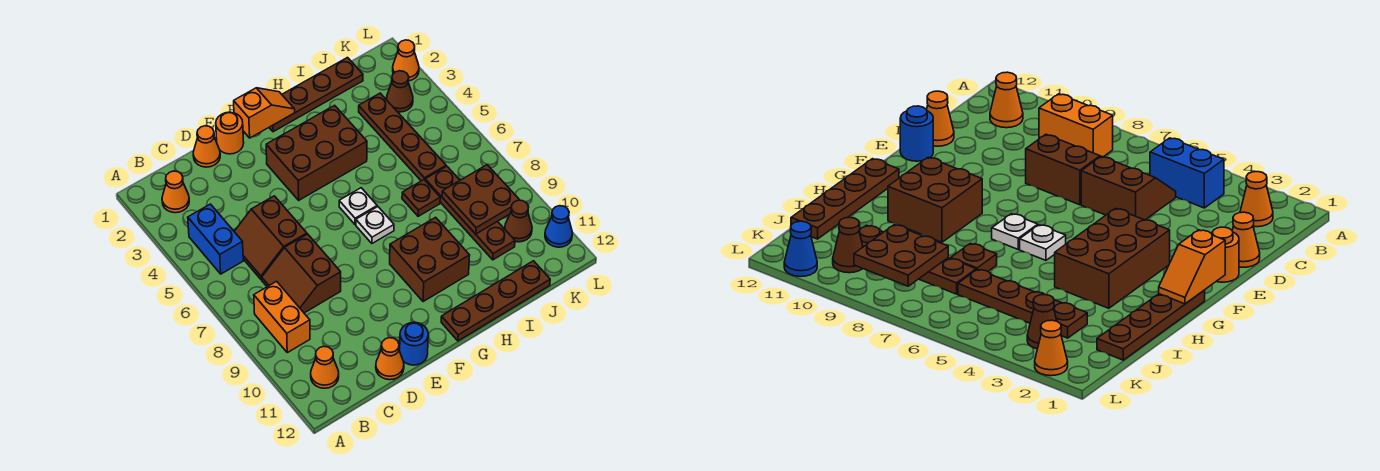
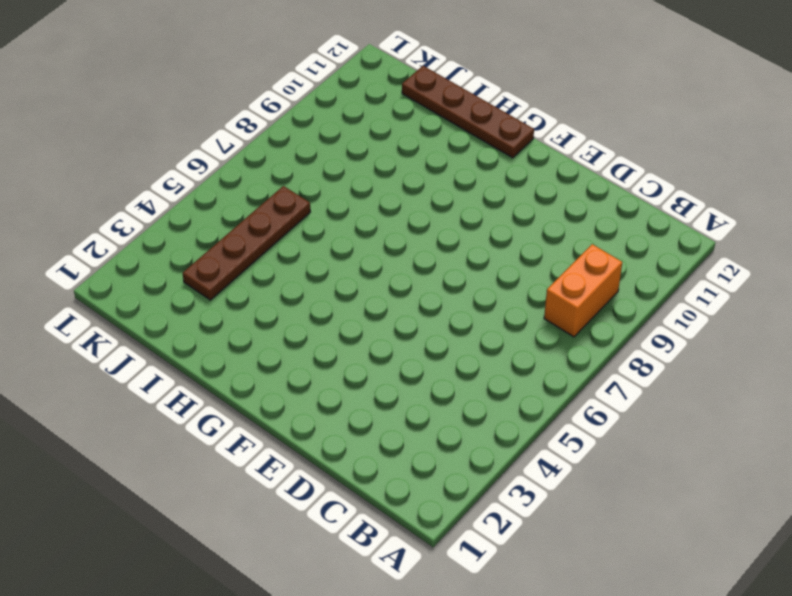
none -> orange 1x1 cone [162,171,189,213]
none -> blue 1x2 brick [188,204,243,274]
none -> orange 1x1 cone [311,346,339,388]

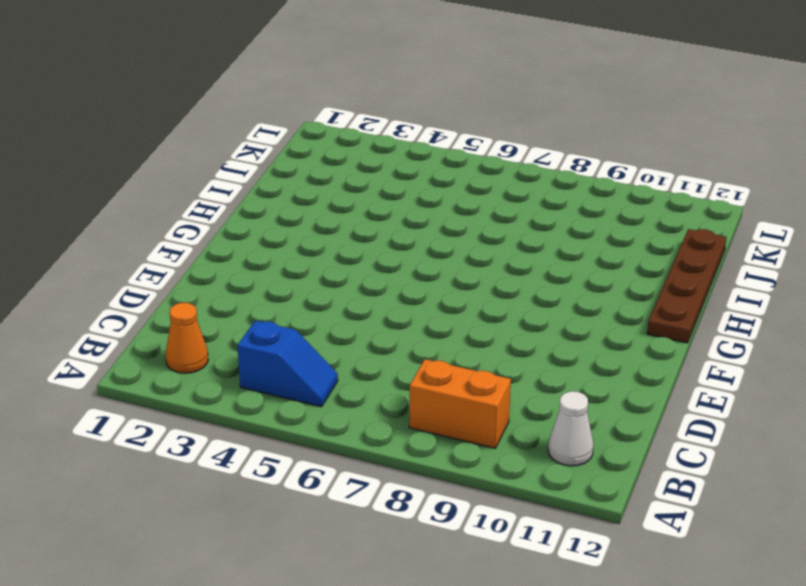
blue 1x2 slope [237,320,338,407] -> blue 1x2 brick [188,204,243,274]
white 1x1 cone [548,391,594,466] -> orange 1x1 cone [311,346,339,388]
none -> brown 2x2 slope [234,196,307,280]
none -> brown 2x2 slope [262,234,341,313]
none -> orange 1x1 cone [193,126,220,167]

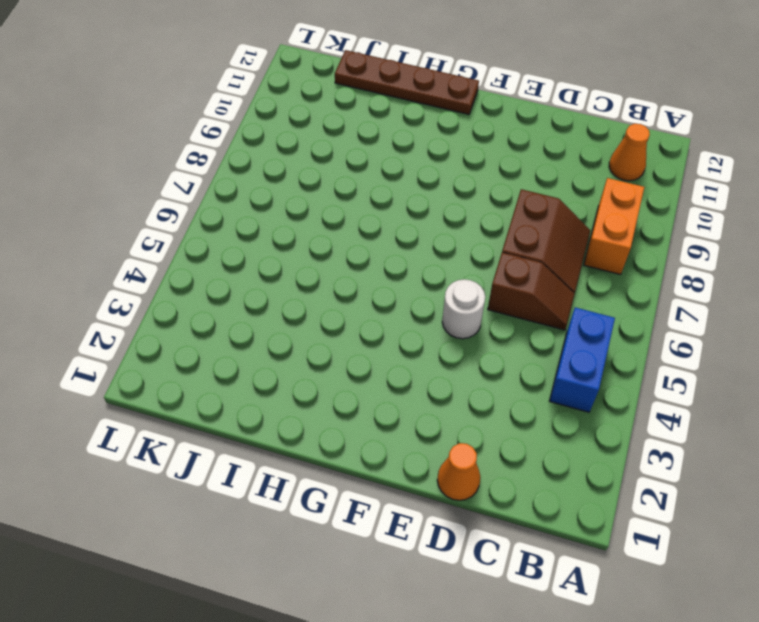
brown 1x2 slope [488,252,575,330] -> brown 2x2 slope [234,196,307,280]
white 1x1 round brick [442,279,485,339] -> none
none -> orange 1x1 cone [162,171,189,213]
none -> orange 1x1 cone [376,338,404,380]
none -> orange 1x1 round brick [216,112,244,154]

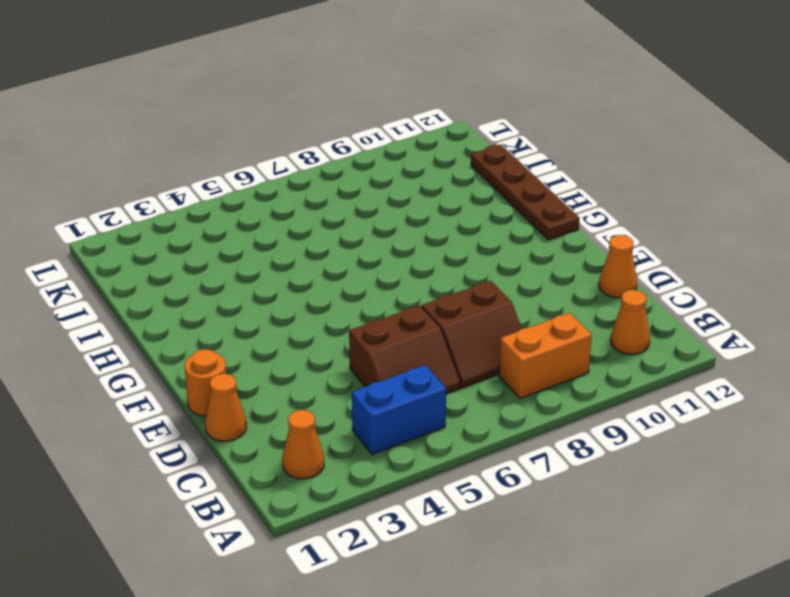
none -> blue 1x1 round brick [400,322,428,365]
none -> brown 2x3 brick [266,105,367,200]
none -> brown 1x4 plate [269,58,363,132]

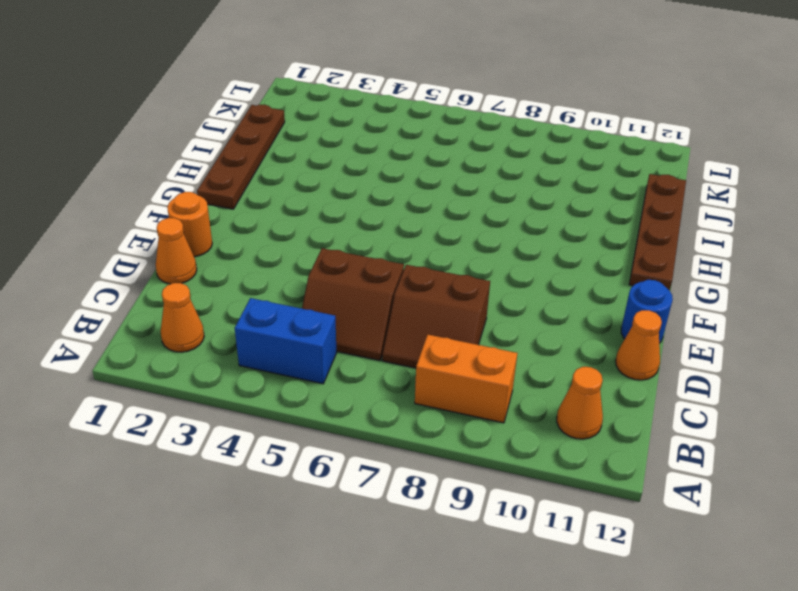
none -> brown 2x3 brick [266,105,367,200]
none -> white 1x1 plate [339,188,377,225]
none -> white 1x1 plate [356,207,394,243]

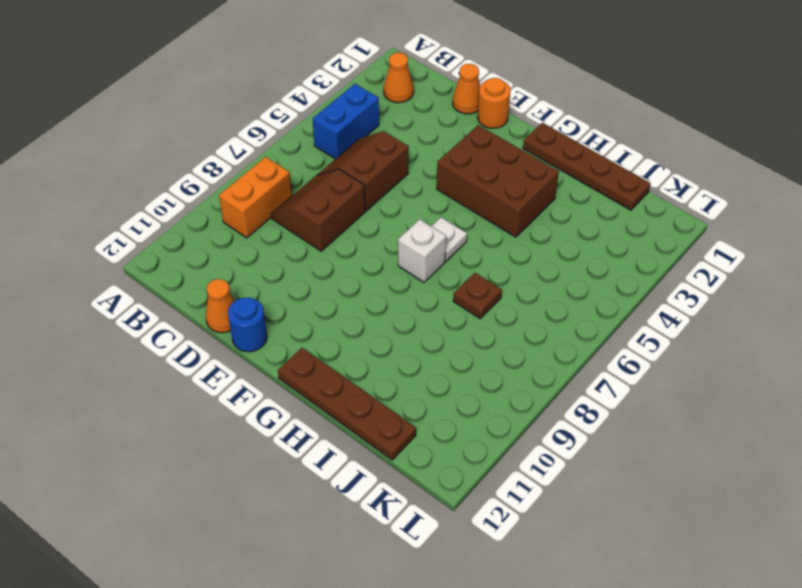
white 1x1 brick [398,219,446,282] -> white 1x1 plate [356,207,394,243]
none -> orange 1x1 cone [311,346,339,388]
none -> brown 2x2 brick [390,217,470,302]
none -> brown 1x4 plate [359,93,446,181]

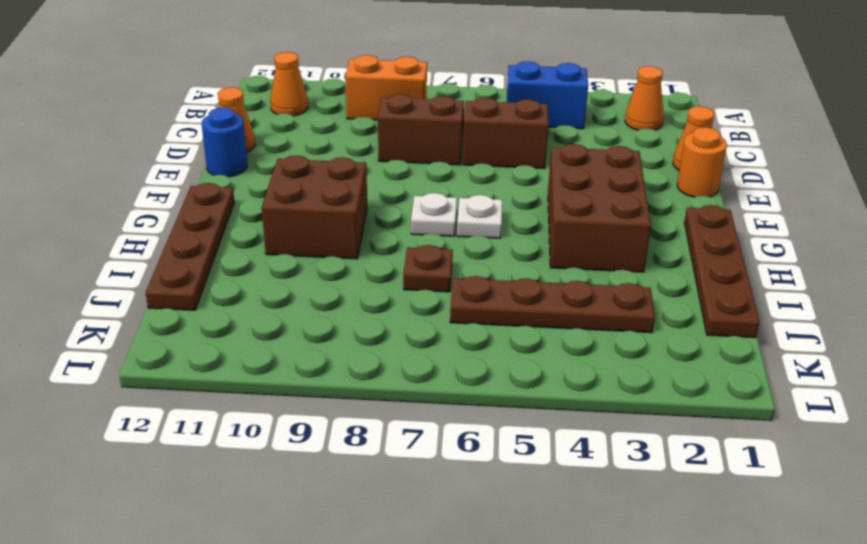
none -> brown 1x4 plate [425,166,515,260]
none -> brown 1x1 cone [387,71,413,112]
none -> brown 1x1 cone [505,200,532,242]

